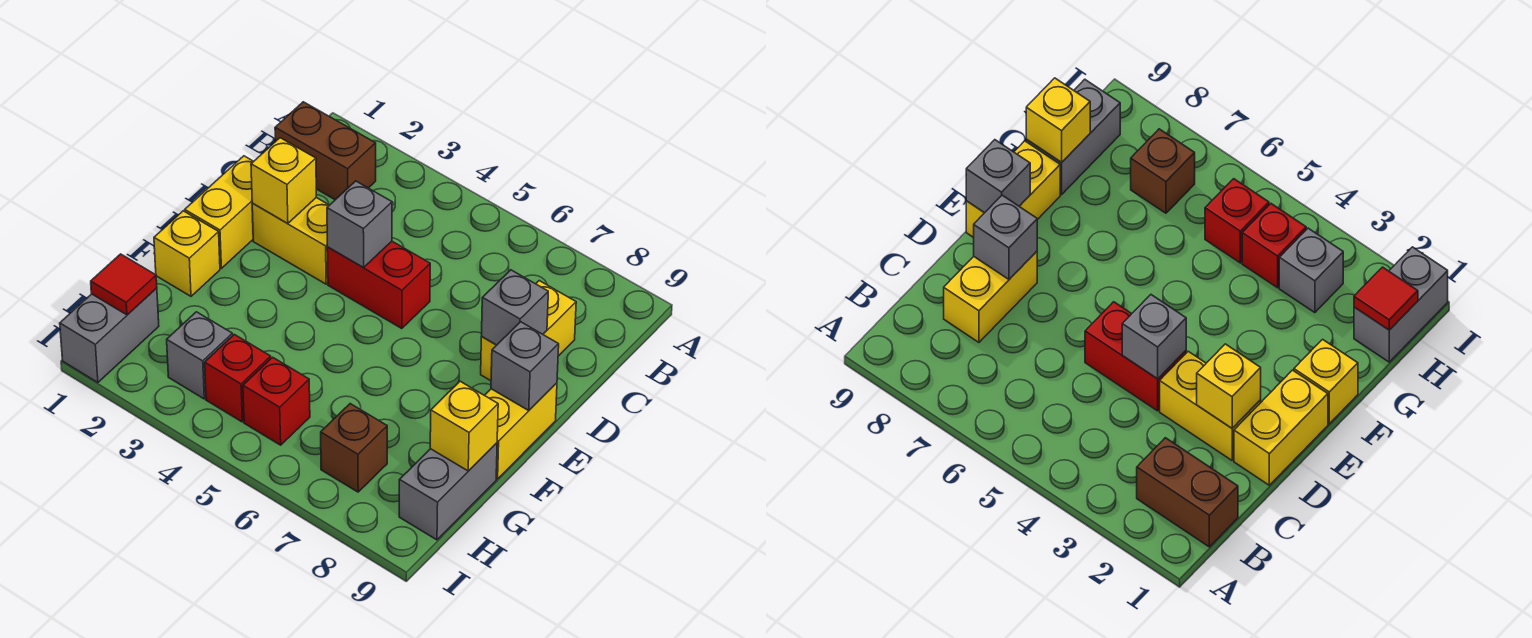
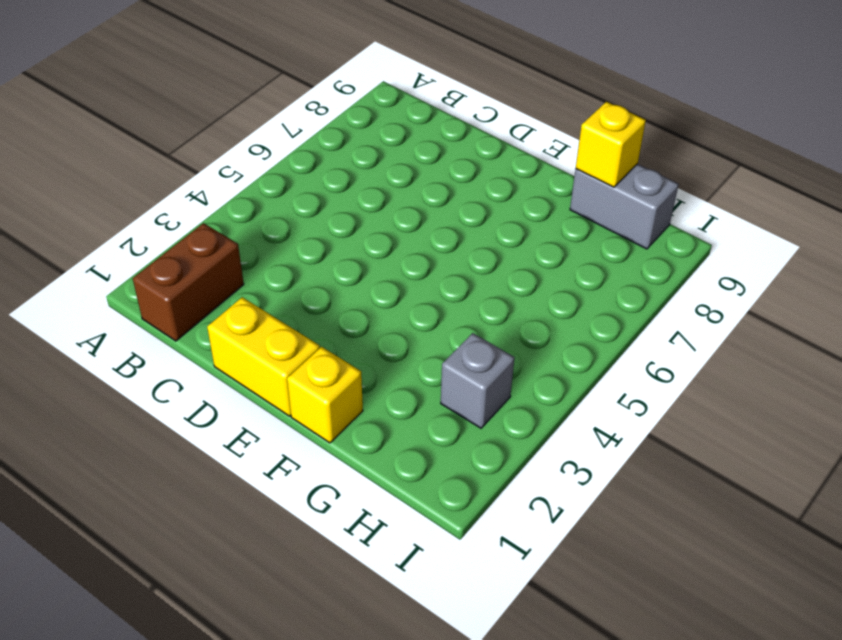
none -> yellow 1x2 brick [481,281,576,381]
none -> yellow 1x2 brick [252,198,329,284]
none -> red 1x2 brick [327,241,430,328]

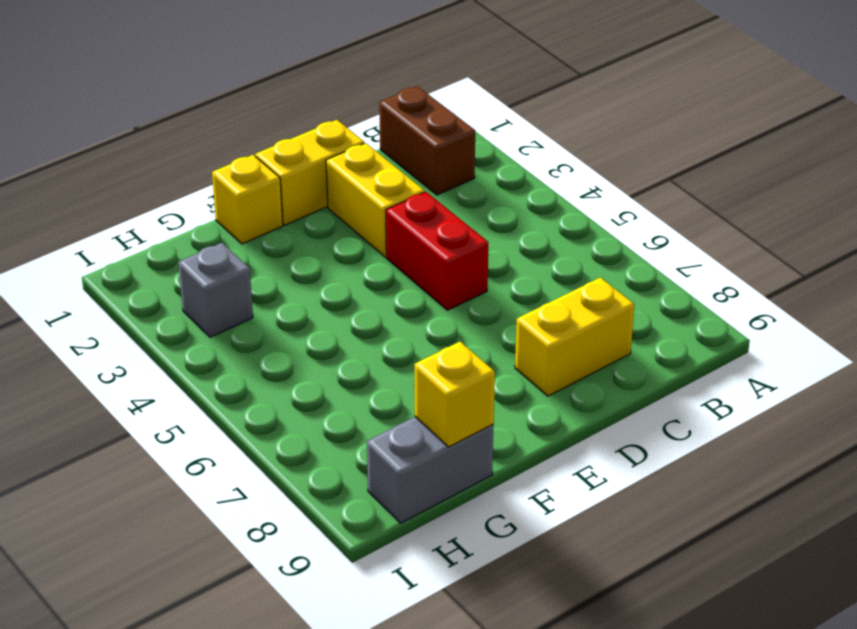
none -> yellow 1x2 brick [485,383,557,479]
none -> grey 1x2 brick [60,288,159,382]
none -> red 1x1 brick [205,334,271,422]

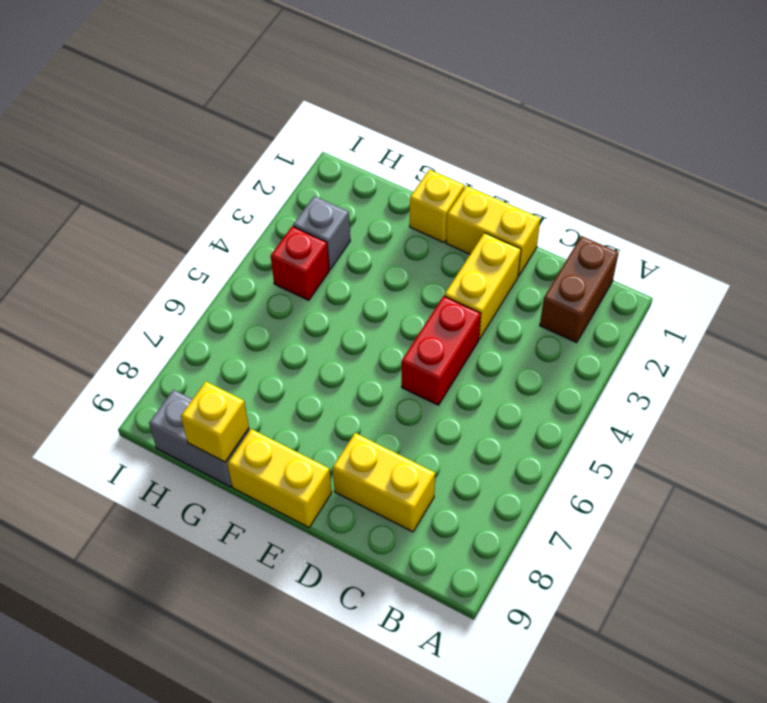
none -> grey 1x2 brick [60,288,159,382]
none -> red 1x1 brick [243,357,310,445]
none -> brown 1x1 brick [321,404,387,492]

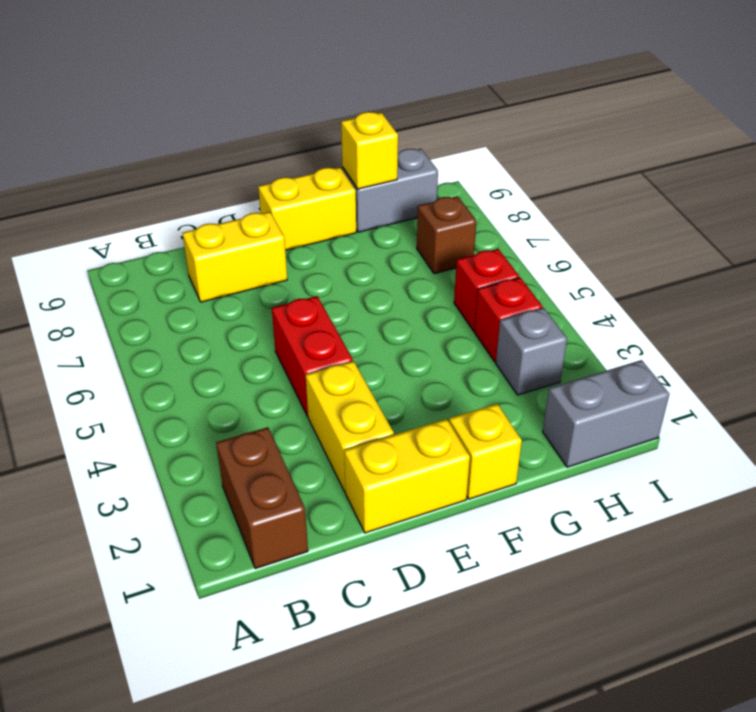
none -> yellow 1x1 brick [251,138,316,223]
none -> grey 1x1 brick [327,181,392,267]
none -> grey 1x1 brick [482,270,548,345]

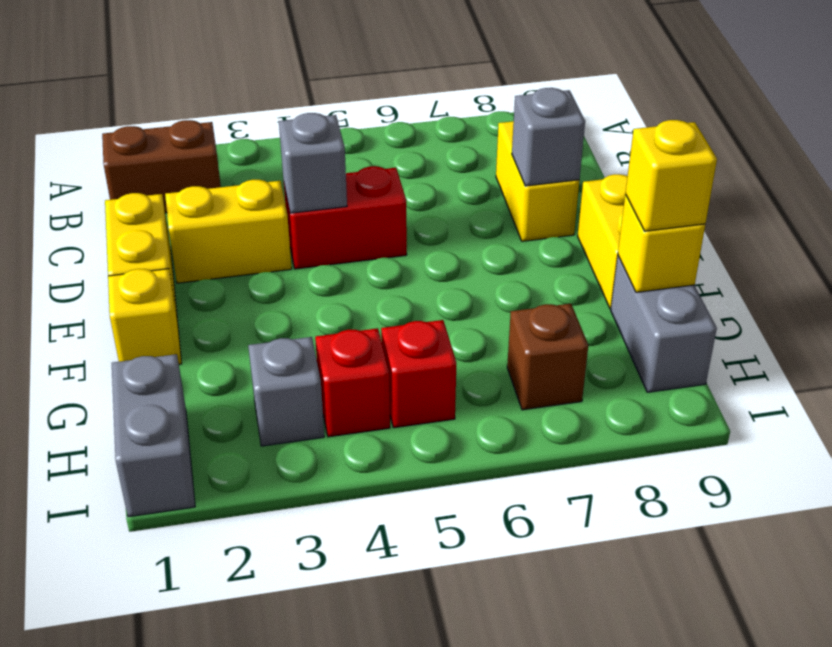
yellow 1x1 brick [625,120,717,231] -> yellow 1x1 brick moved to [251,138,316,223]
none -> grey 1x1 brick [491,322,559,410]
none -> red 1x1 tile [91,254,157,315]

